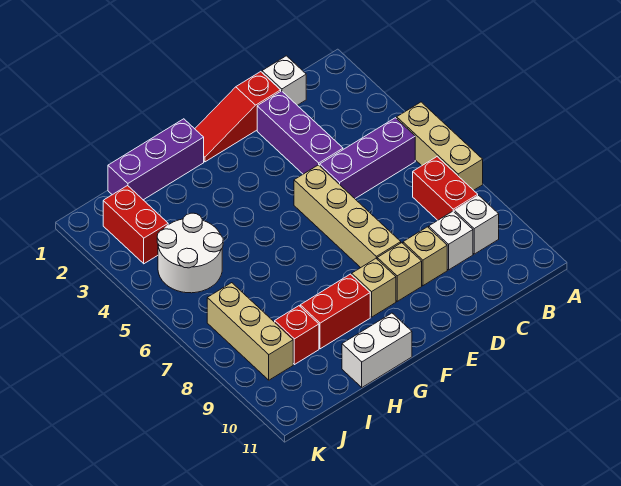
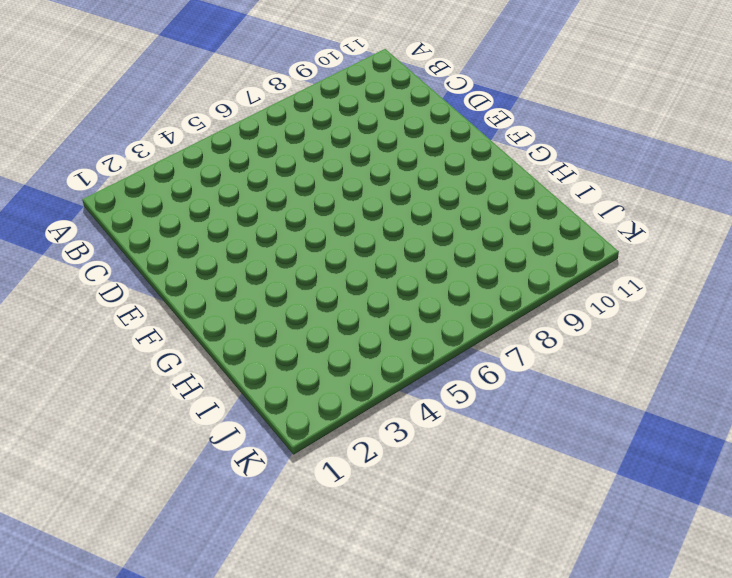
none -> tan 1x3 brick [397,102,483,190]
none -> purple 1x3 brick [320,118,415,198]
none -> red 1x2 brick [413,157,478,220]

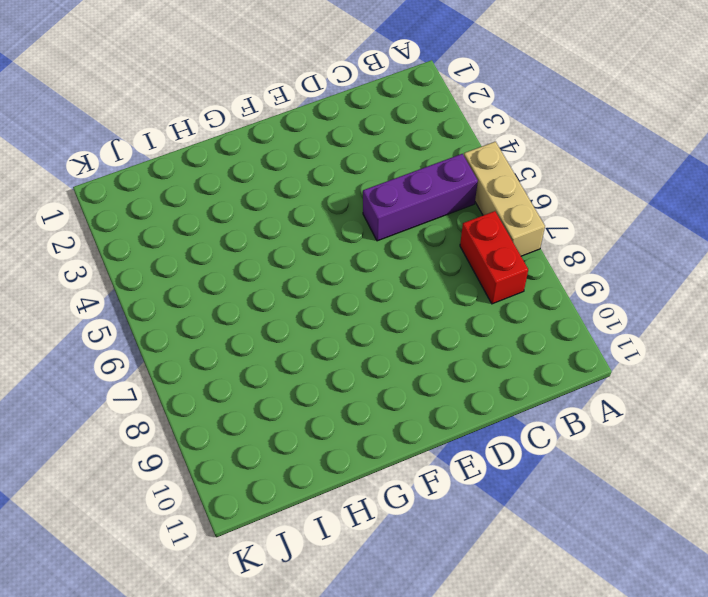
none -> white 1x1 brick [454,195,499,254]
none -> white 1x1 brick [262,56,306,105]
none -> white 1x1 brick [429,211,473,270]

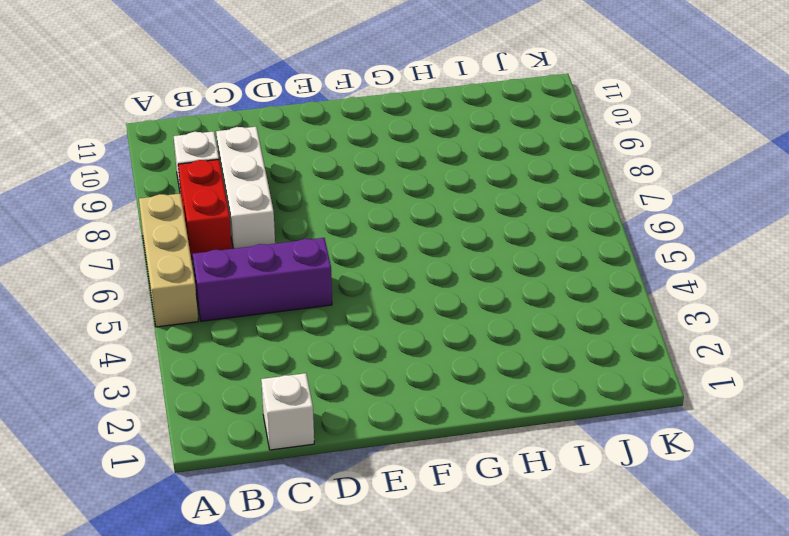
white 1x3 brick [216,127,275,249] -> white 1x1 brick [429,211,473,270]
none -> red 1x3 slope [195,72,281,162]
none -> purple 1x3 brick [257,91,343,174]
none -> tan 1x1 brick [403,227,447,286]

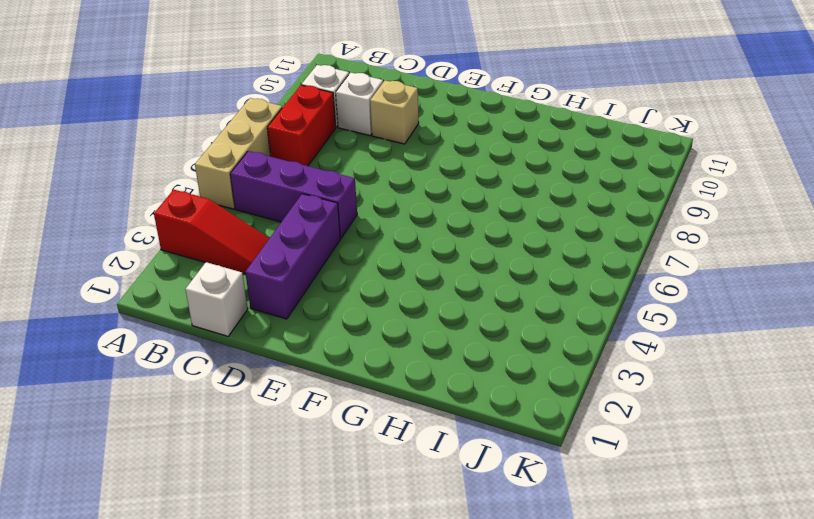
red 1x3 slope [154,190,269,274] -> red 1x3 slope moved to [195,72,281,162]
none -> tan 1x4 brick [294,165,401,268]
none -> tan 1x1 brick [377,243,422,301]
none -> tan 1x1 brick [352,259,396,317]

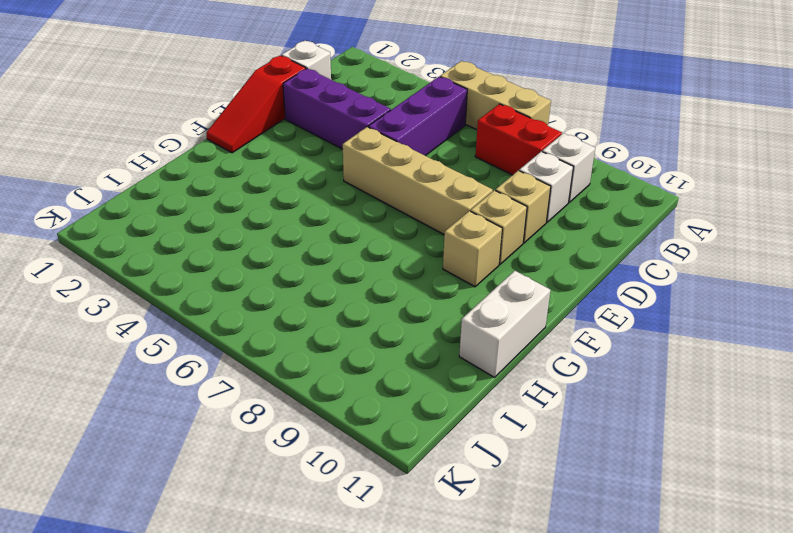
none -> purple 1x3 brick [108,119,204,200]
none -> red 1x2 brick [300,274,370,349]
none -> white 2x2 round brick [157,213,223,293]

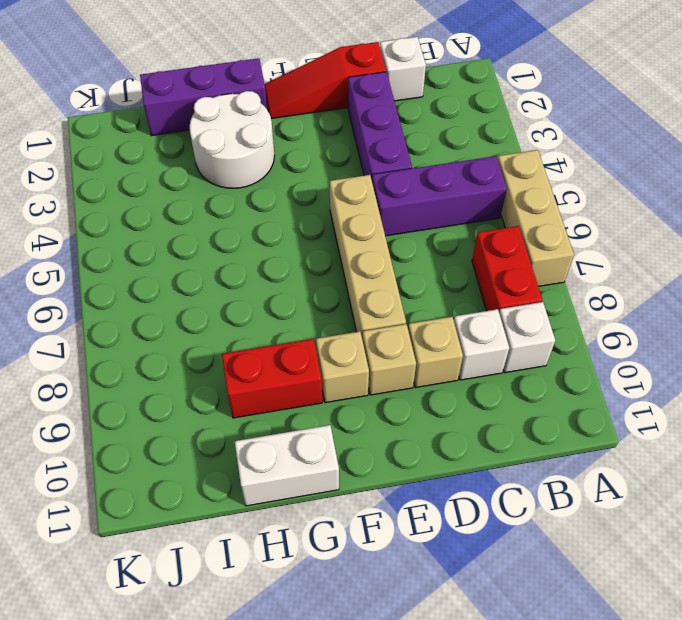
white 2x2 round brick [190,91,274,188] -> white 2x2 round brick moved to [157,213,223,293]
none -> red 1x1 brick [275,306,319,365]
none -> red 1x2 brick [103,186,168,264]
none -> tan 1x3 brick [207,283,293,380]

